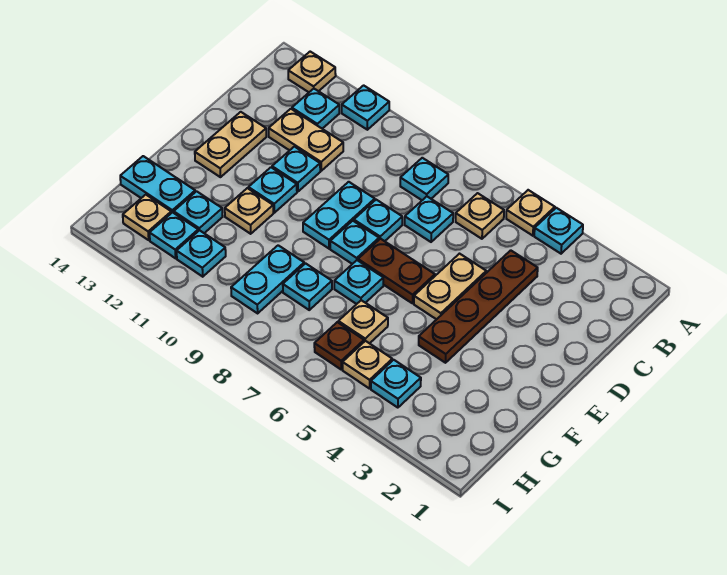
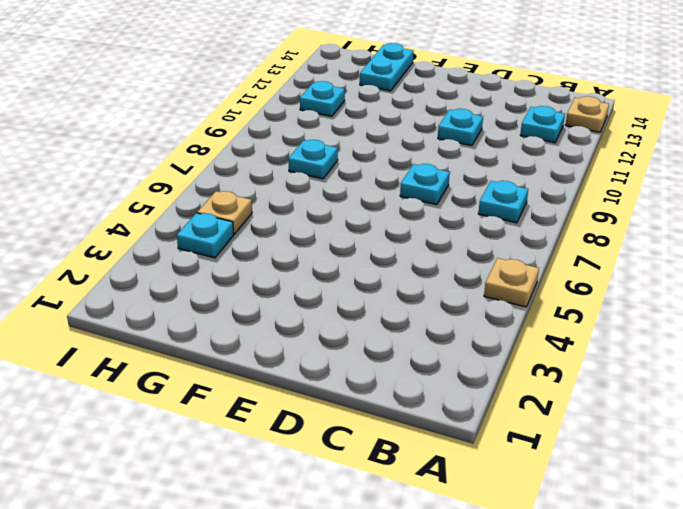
none -> cyan 1x1 plate [534,208,583,254]
none -> cyan 1x1 plate [342,85,389,130]
none -> tan 1x1 plate [456,193,504,239]
none -> brown 1x4 plate [419,250,538,363]

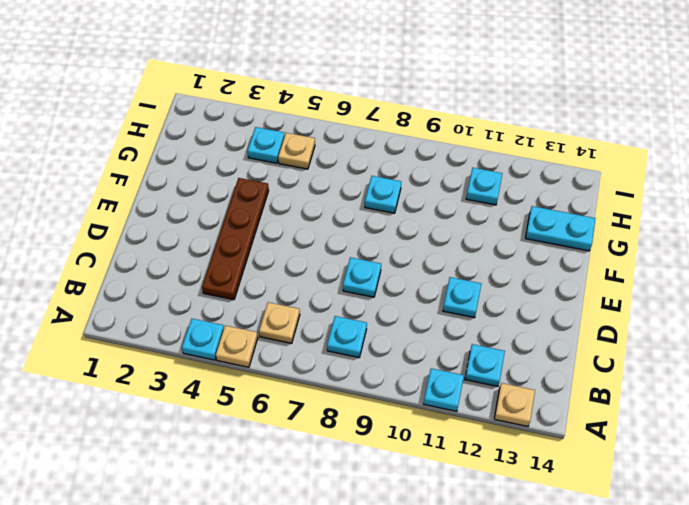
none -> cyan 1x1 plate [405,197,453,242]
none -> tan 1x2 plate [269,109,343,171]
none -> tan 1x2 plate [414,254,486,319]
none -> cyan 1x2 plate [303,182,375,249]

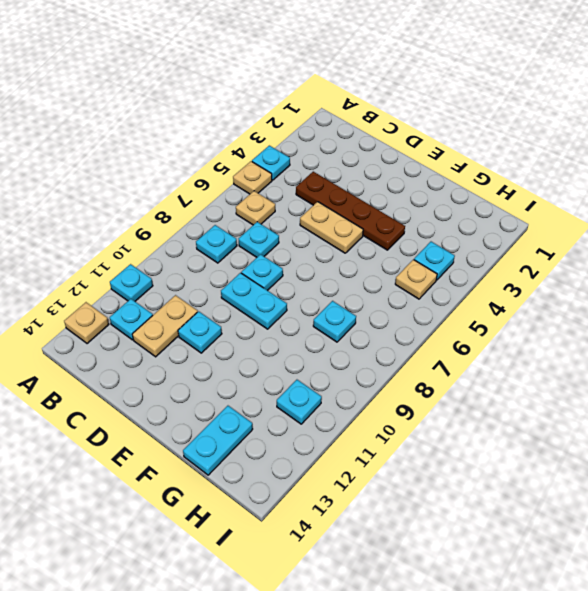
none -> tan 1x2 plate [195,112,266,177]
none -> brown 1x2 plate [358,239,435,303]
none -> cyan 1x1 plate [330,221,379,264]
none -> cyan 1x1 plate [248,167,297,213]

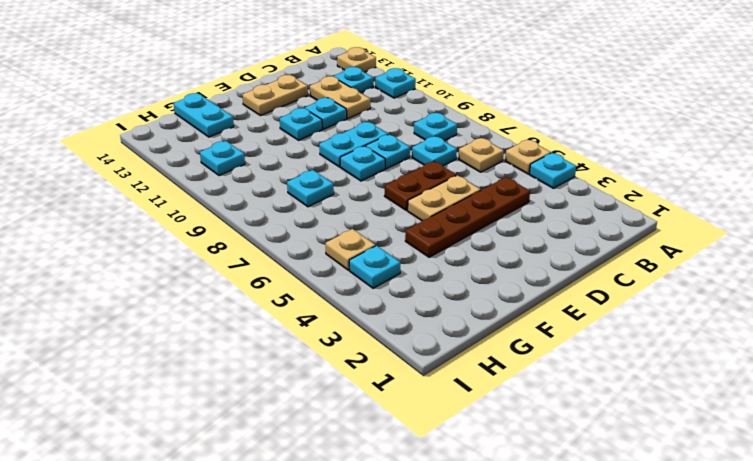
brown 1x2 plate [385,161,456,211] -> brown 1x2 plate turned to [358,239,435,303]
none -> cyan 1x1 plate [334,260,383,304]
none -> tan 1x1 plate [225,188,273,234]
none -> tan 1x1 plate [338,300,388,343]
none -> cyan 1x2 plate [231,245,304,313]

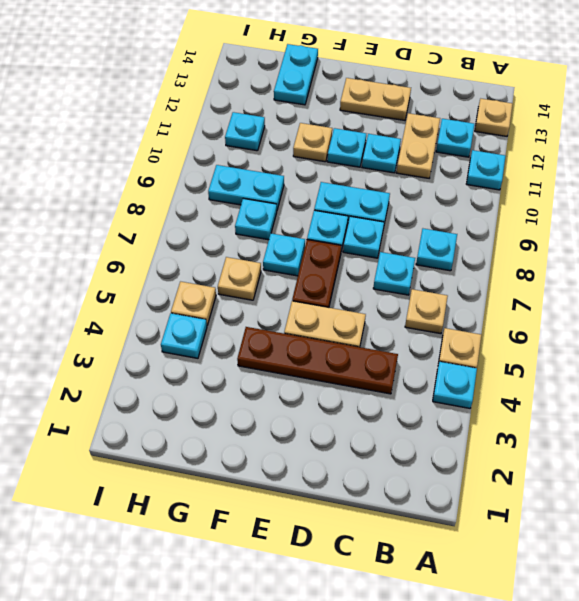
none -> cyan 1x1 plate [174,191,223,233]
none -> brown 1x1 plate [314,322,364,369]
none -> cyan 1x1 plate [150,212,198,258]
none -> tan 1x1 plate [123,195,171,240]

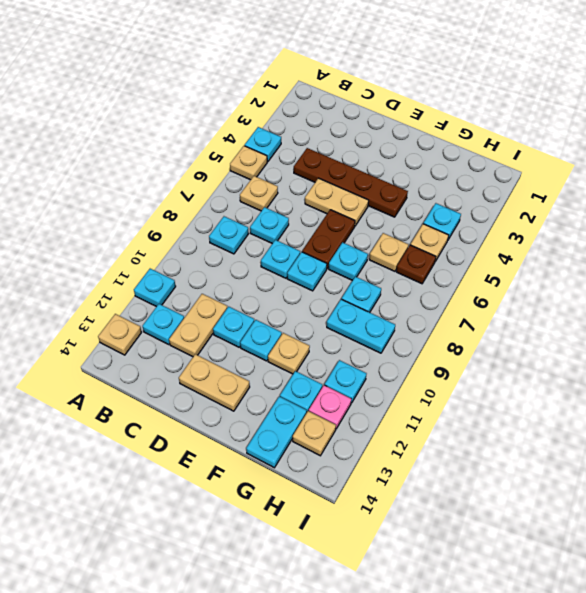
pink 1x1 plate [309,385,351,429] -> cyan 1x1 plate [150,212,198,258]
none -> cyan 1x2 plate [303,182,375,249]

